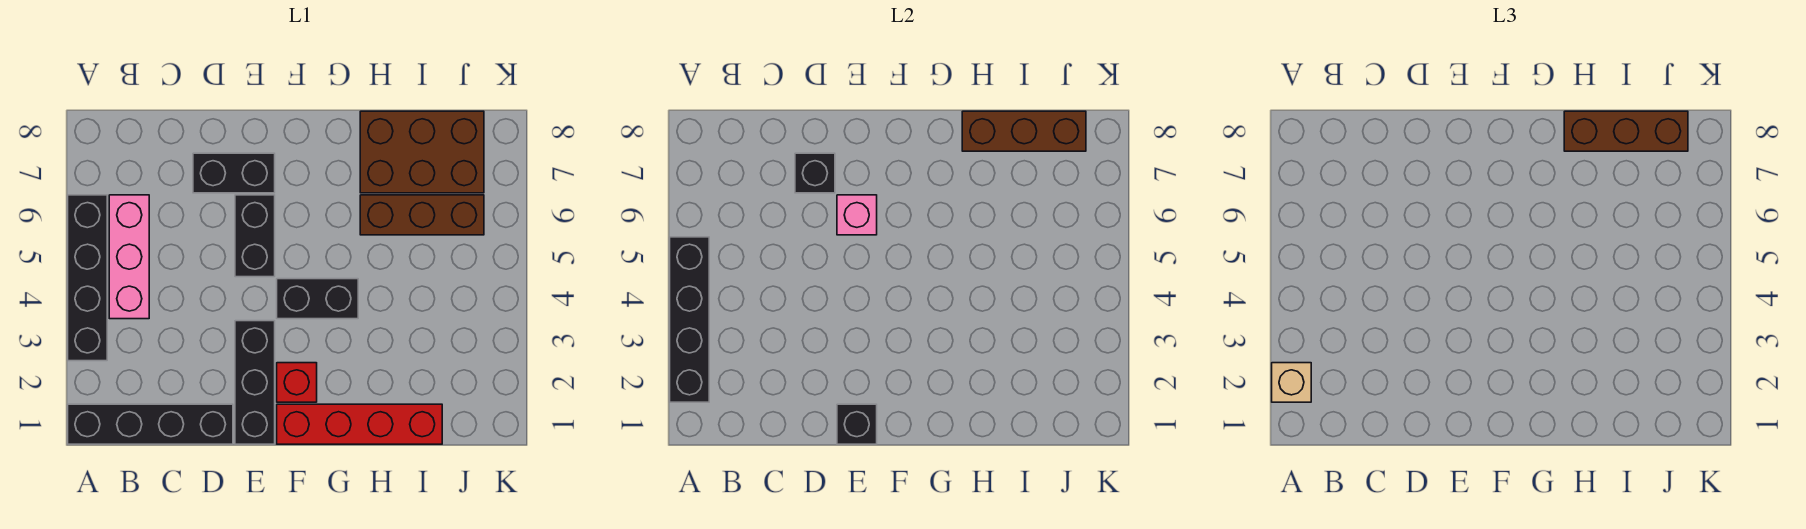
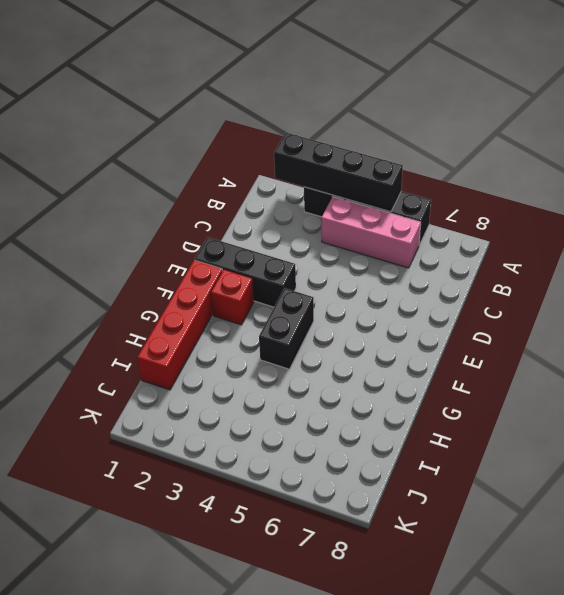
none -> black 1x4 brick [68,404,233,444]
none -> black 1x2 brick [193,153,275,193]
none -> black 1x2 brick [235,195,275,277]

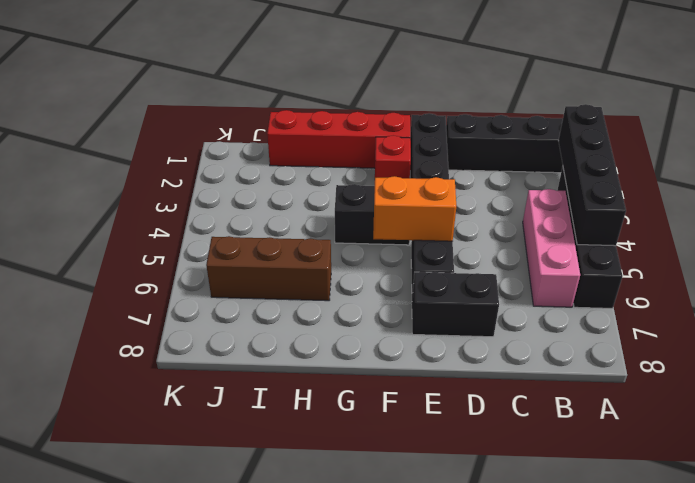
orange 1x2 brick [373,176,456,241] -> none
none -> brown 2x3 brick [360,111,484,193]
none -> black 1x1 brick [795,153,835,193]
none -> black 1x1 brick [837,404,877,444]

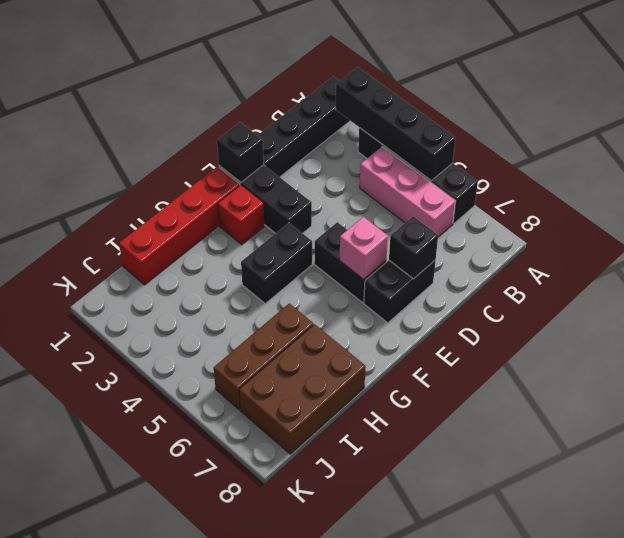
none -> brown 1x3 brick [962,111,1086,151]
none -> tan 1x1 brick [1272,363,1311,402]
none -> brown 1x3 brick [1564,111,1688,151]

